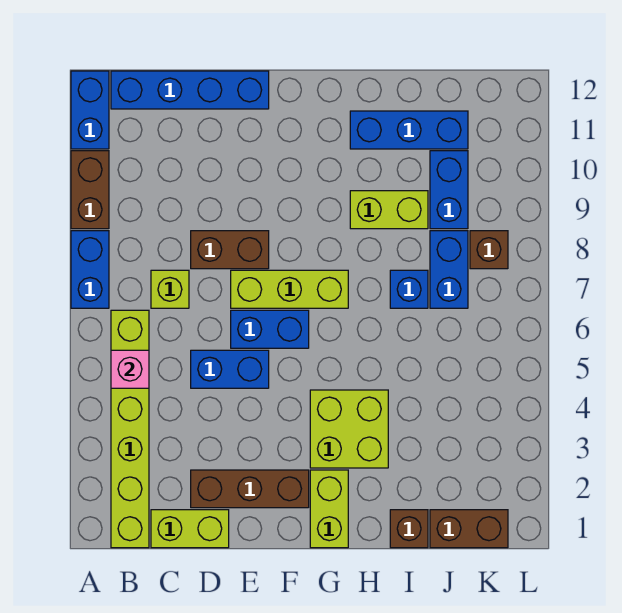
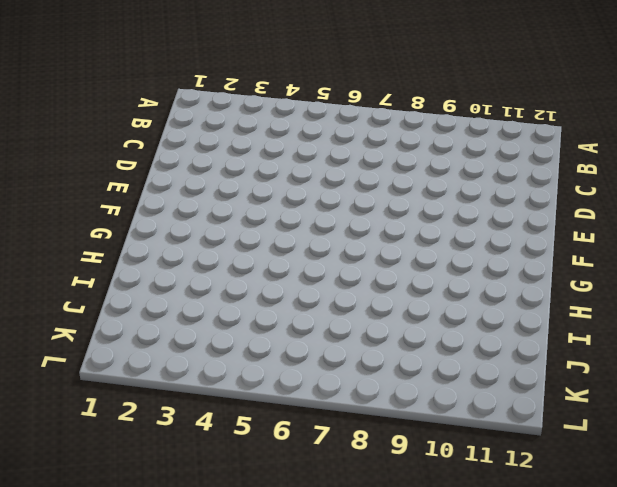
none -> blue 1x2 brick [71,231,109,308]
none -> brown 1x2 brick [71,151,109,229]
none -> blue 1x2 brick [71,71,109,149]

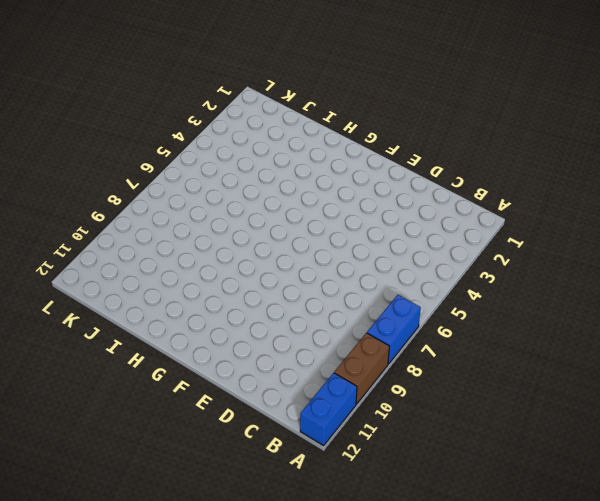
none -> lime 1x6 brick [111,310,149,548]
none -> blue 1x4 brick [111,71,269,109]
none -> lime 1x2 brick [151,510,229,548]

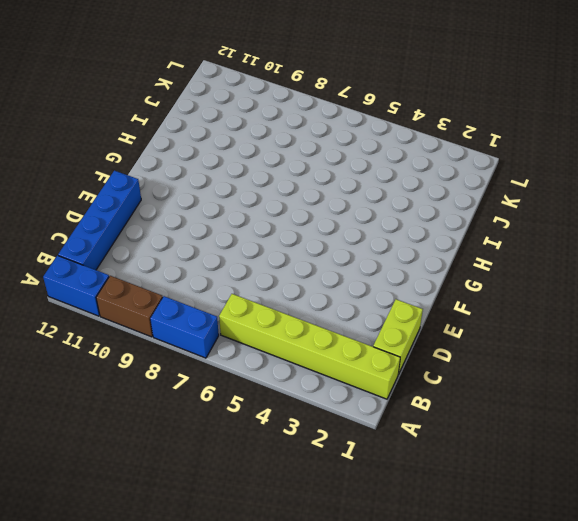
none -> lime 1x1 brick [151,270,189,308]
none -> brown 1x3 brick [191,470,309,508]
none -> blue 1x2 brick [191,350,269,388]

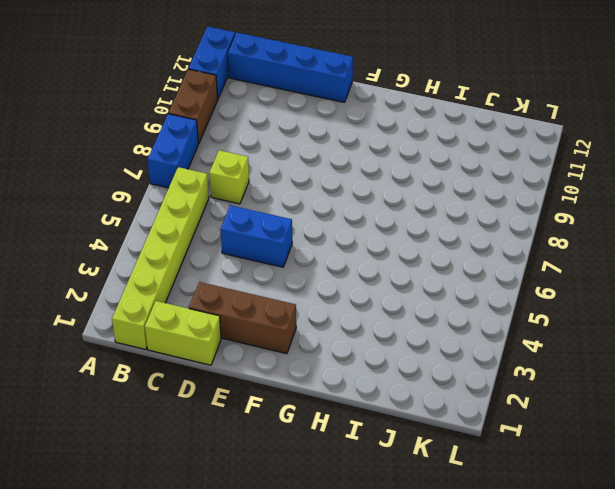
none -> brown 1x2 brick [191,231,269,269]
none -> blue 1x2 brick [231,310,309,348]
none -> lime 1x3 brick [231,270,348,308]

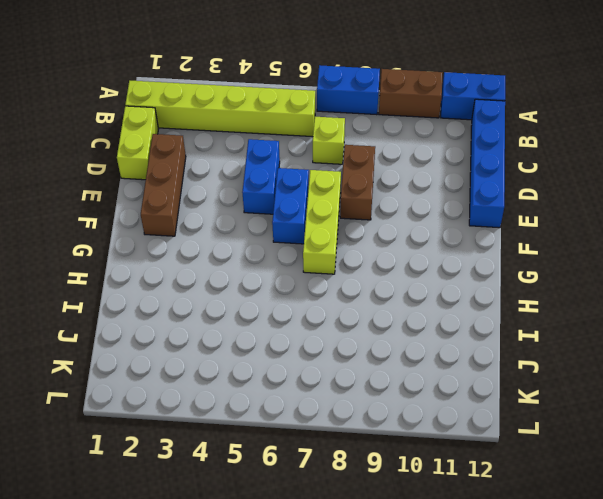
none -> lime 1x2 brick [310,470,348,548]
none -> lime 2x2 brick [310,390,388,468]
none -> lime 1x2 brick [350,191,428,229]

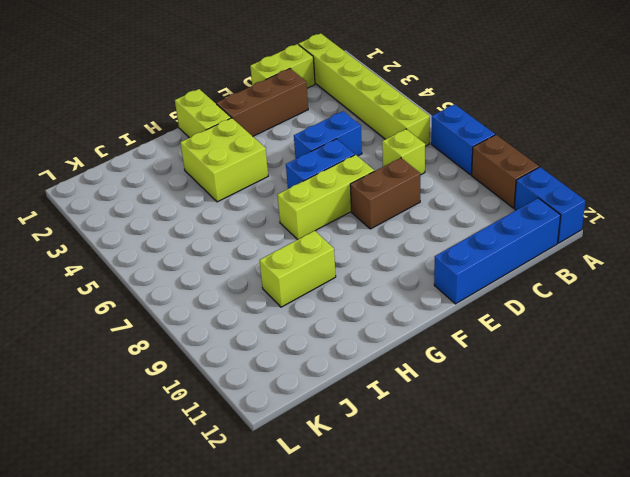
none -> blue 1x3 brick [350,111,468,149]
none -> brown 1x1 brick [390,510,428,548]
none -> blue 1x1 brick [390,270,428,308]

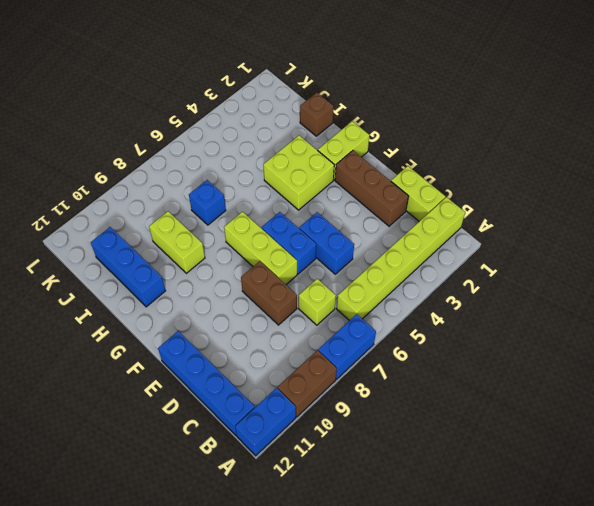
none -> brown 1x2 brick [430,510,508,548]
none -> blue 1x2 brick [430,231,468,308]
none -> blue 1x2 brick [430,151,468,229]

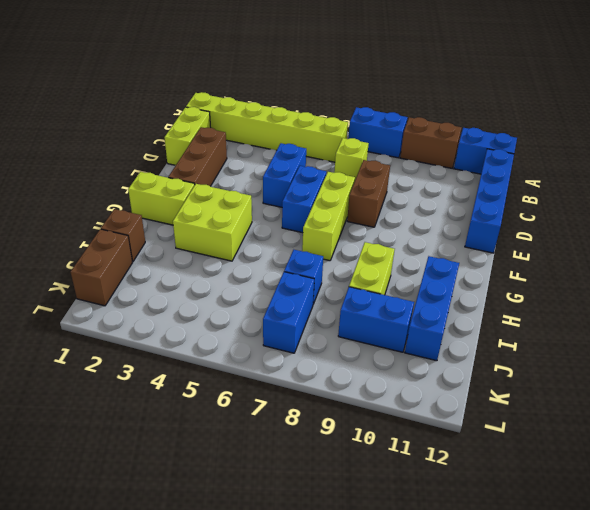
blue 1x2 brick [263,272,314,353] -> blue 1x2 brick turned to [430,231,468,308]
none -> brown 1x1 brick [470,231,508,269]
none -> pink 1x1 brick [111,350,149,388]

